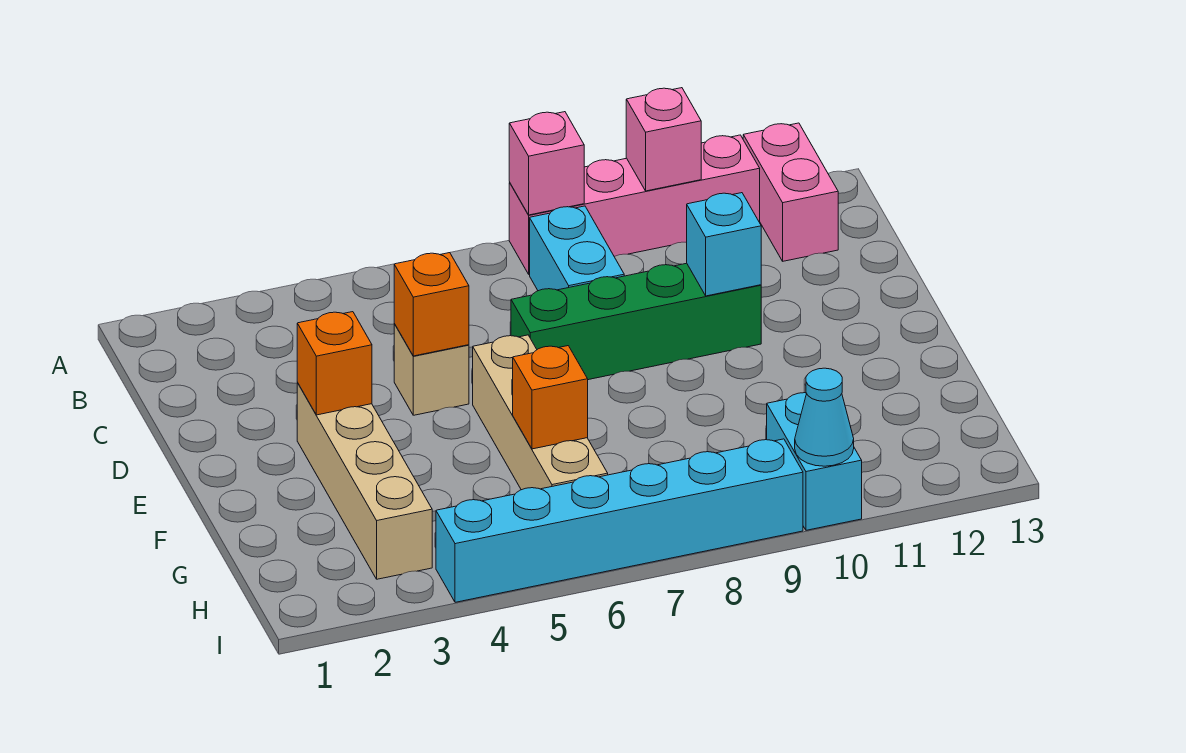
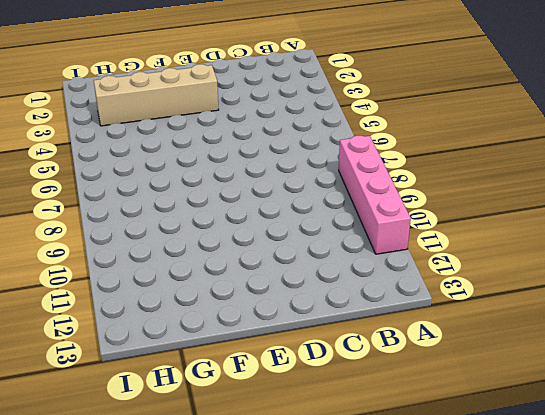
none -> pink 1x2 brick [743,123,838,261]
none -> cyan 1x2 brick [530,206,624,291]
none -> tan 1x1 brick [394,324,469,415]

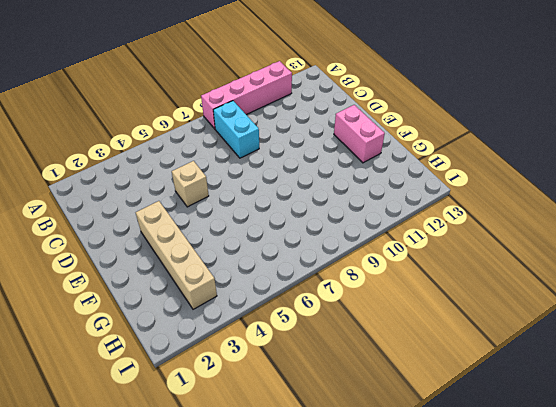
pink 1x2 brick [334,105,385,163] -> pink 1x2 brick moved to [743,123,838,261]
none -> green 1x4 brick [511,263,761,380]
none -> tan 1x4 brick [473,335,608,490]
none -> cyan 1x2 brick [767,393,862,530]

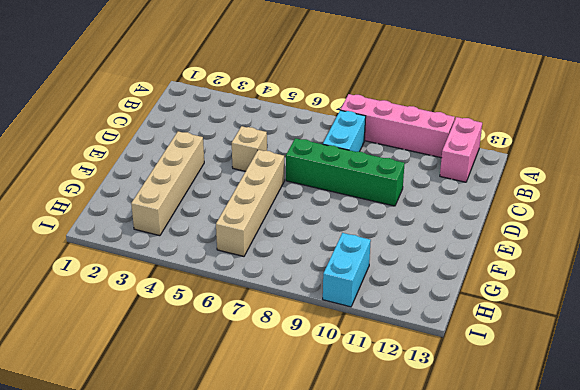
none -> cyan 1x6 brick [436,439,803,602]
none -> pink 1x1 brick [509,112,584,215]
none -> pink 1x1 brick [626,88,701,191]

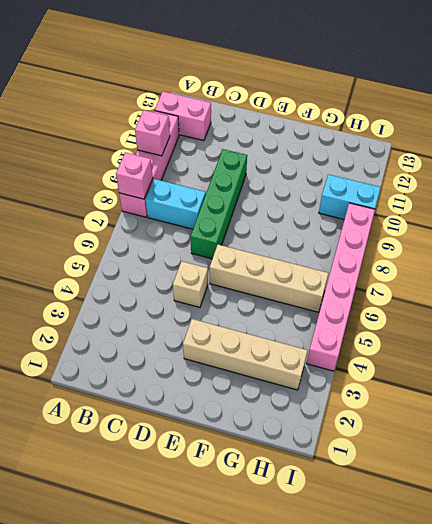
pink 1x6 brick [306,203,375,371] -> cyan 1x6 brick [436,439,803,602]
none -> orange 1x1 brick [394,253,469,356]
none -> cyan 1x1 brick [687,193,761,296]
none -> orange 1x1 brick [297,312,372,415]

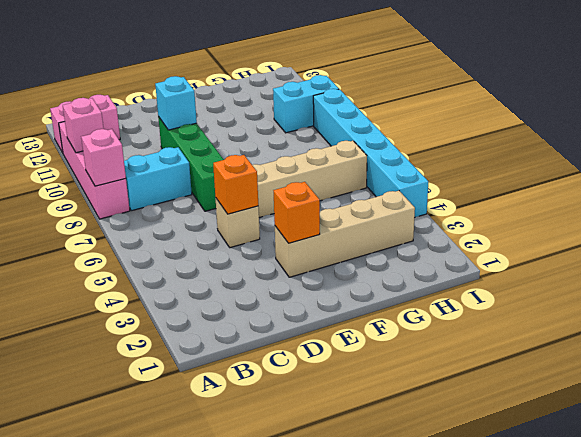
none -> orange 1x1 brick [513,346,588,449]
none -> cyan 1x1 cone [795,368,854,466]

